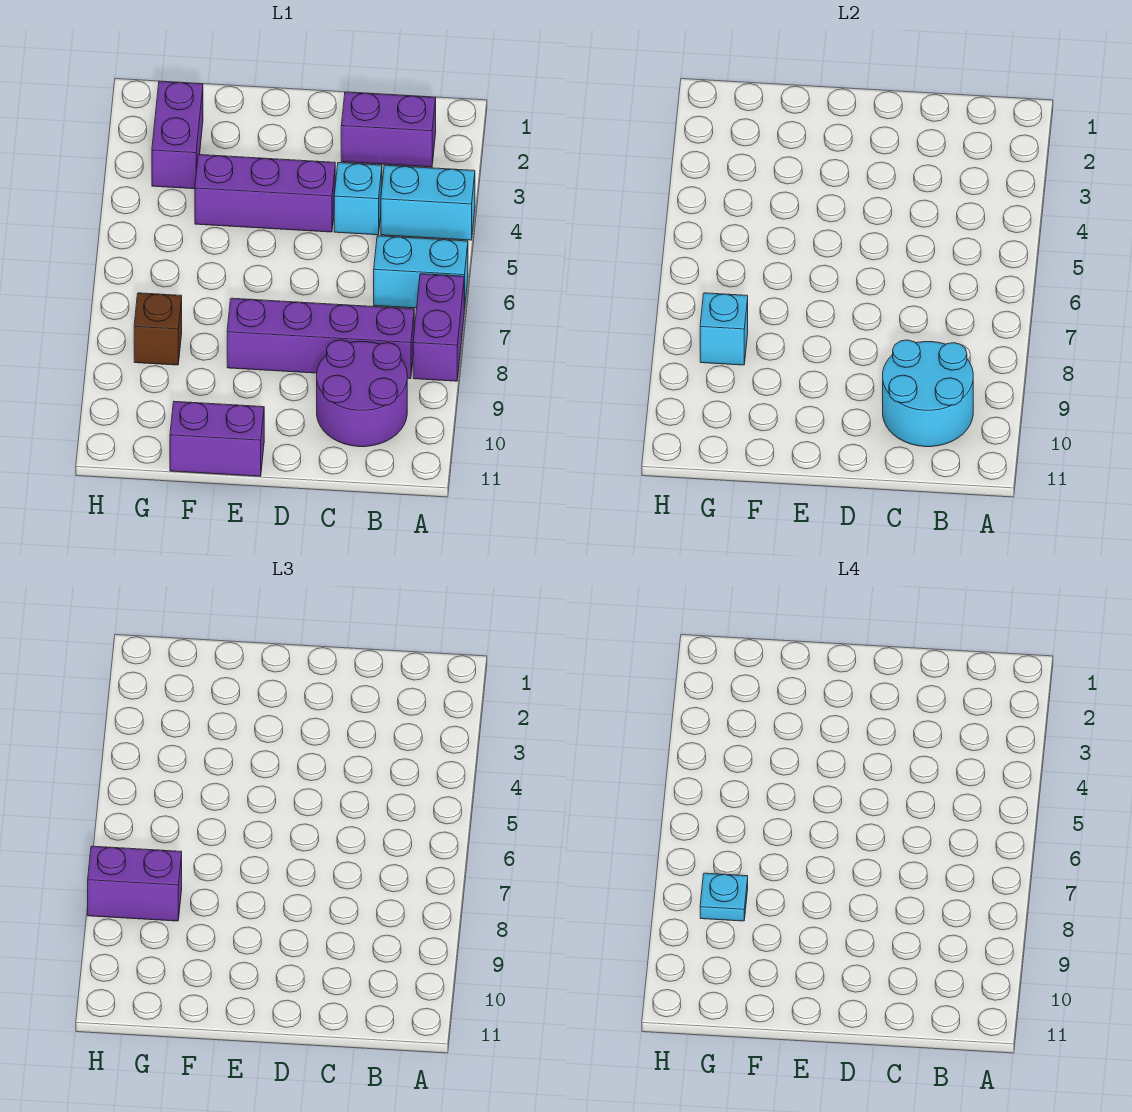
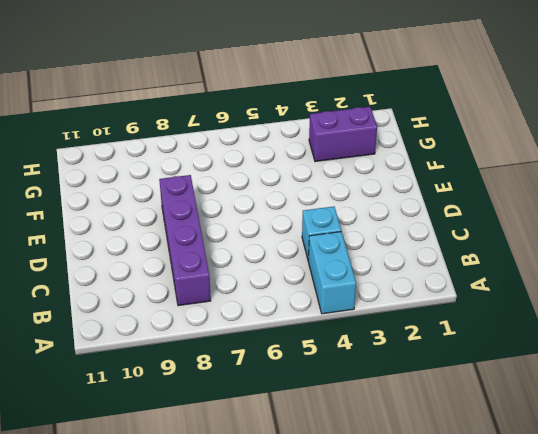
none -> cyan 1x2 brick [374,236,468,310]
none -> purple 1x2 brick [413,274,464,381]
none -> purple 1x2 brick [341,92,436,167]

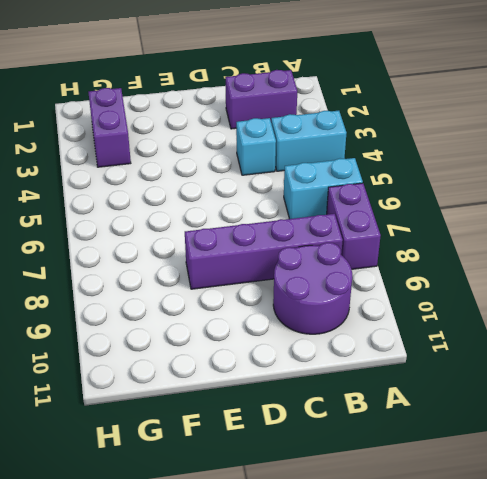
none -> purple 1x3 brick [195,155,335,232]
none -> purple 1x2 brick [170,401,264,476]
none -> brown 1x1 brick [134,293,182,365]

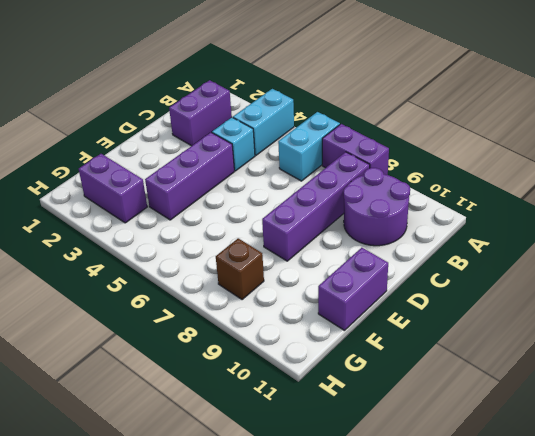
none -> cyan 2x2 round brick [883,340,973,447]
none -> cyan 1x1 brick [700,293,748,365]
none -> purple 1x2 brick [88,846,182,921]

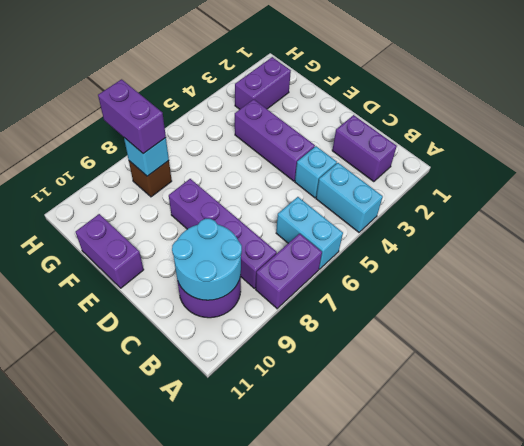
none -> cyan 1x1 plate [700,873,748,921]

